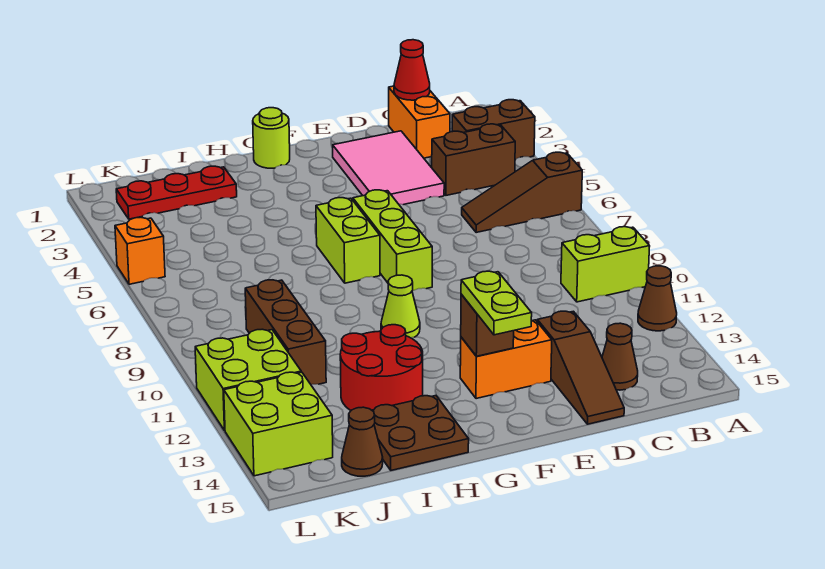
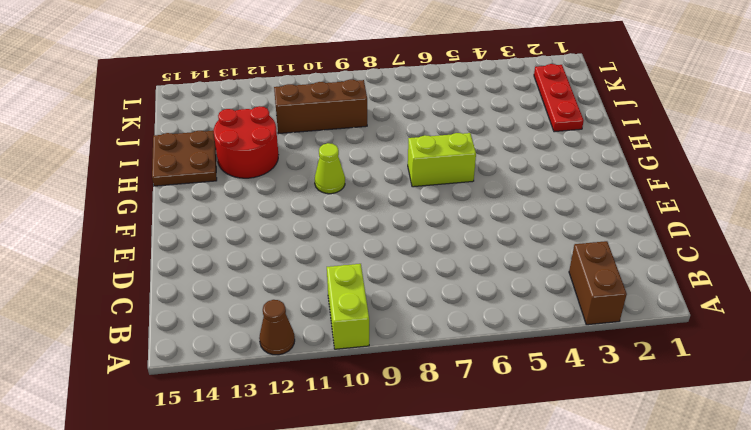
none -> brown 1x3 slope [462,152,582,233]
none -> brown 1x2 brick [432,124,515,195]
none -> orange 1x2 brick [389,86,450,158]

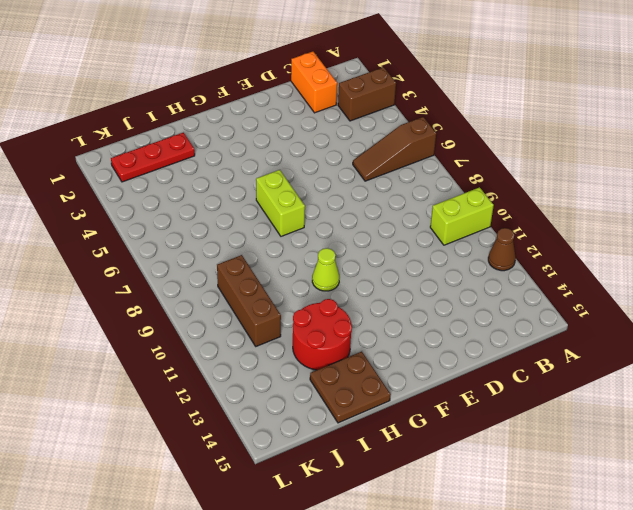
none -> brown 1x2 brick [432,124,515,195]
none -> brown 1x1 cone [602,323,638,390]
none -> pink 2x3 tile [333,131,444,205]

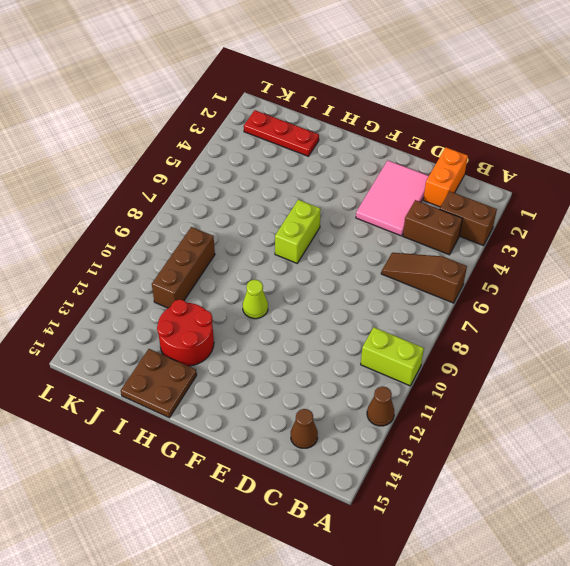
none -> brown 1x3 slope [537,311,624,424]
none -> orange 1x2 brick [460,320,552,399]
none -> lime 1x3 brick [353,190,432,291]

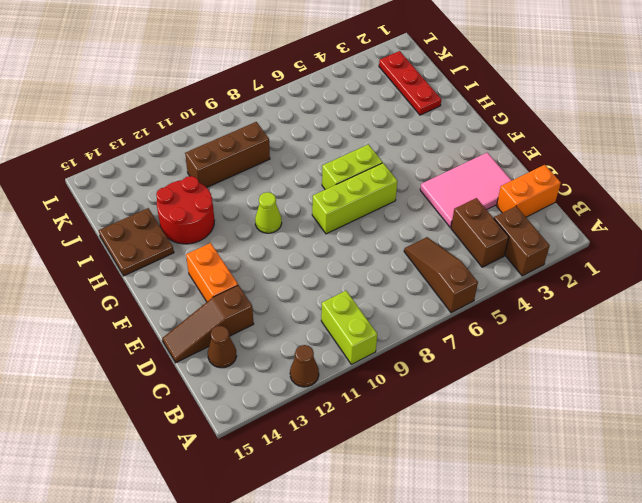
none -> lime 1x1 round brick [253,108,290,168]
none -> brown 1x1 cone [342,407,383,476]
none -> lime 2x2 brick [195,329,301,431]

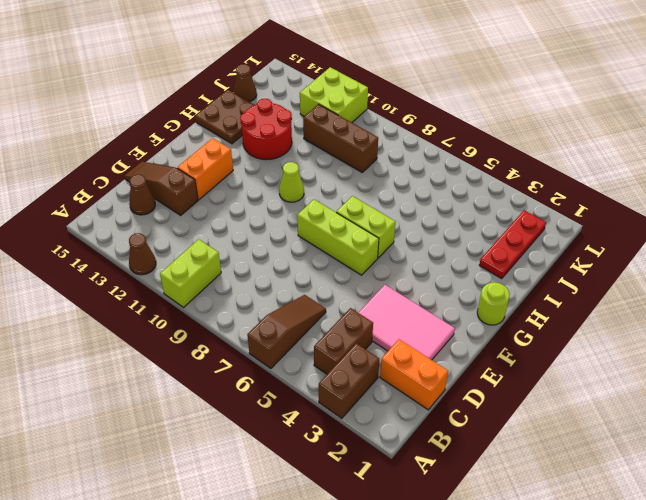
none -> lime 2x2 brick [224,372,333,476]
none -> orange 1x1 brick [115,217,165,284]
none -> red 1x1 cone [394,40,430,100]

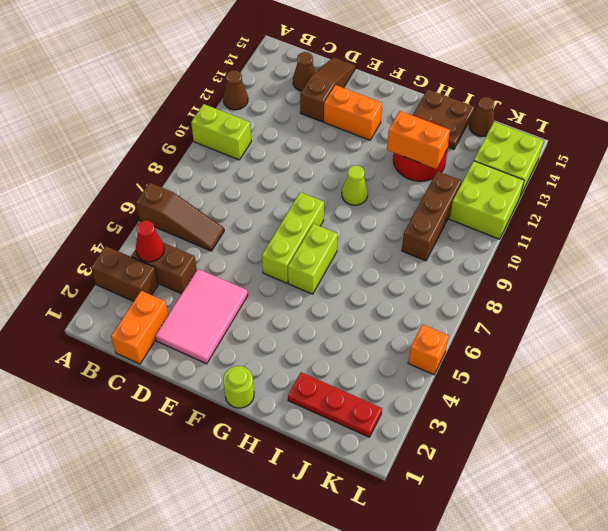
red 1x1 cone [136,220,164,262] -> red 1x1 cone moved to [394,40,430,100]
orange 1x2 brick [387,111,450,169] -> none
none -> brown 1x1 brick [461,294,514,356]
none -> lime 1x2 plate [461,271,532,335]

